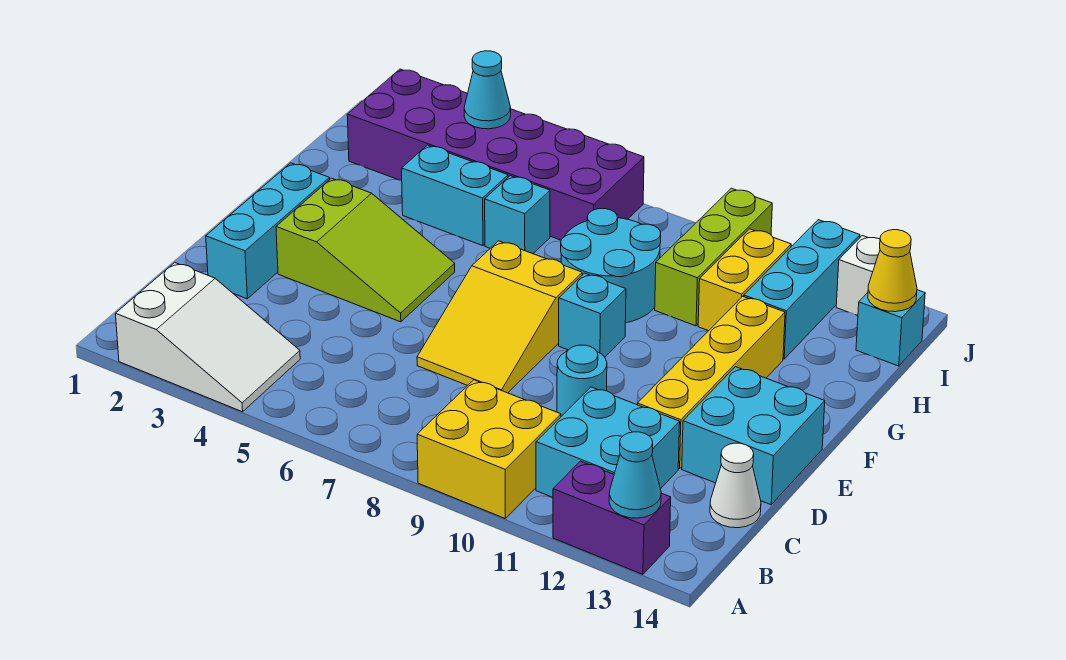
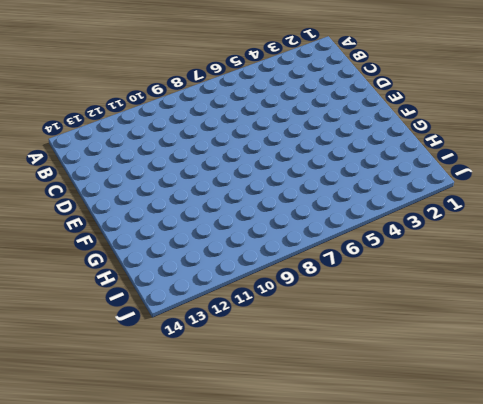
none -> white 2x3 slope [116,263,300,412]
none -> yellow 2x2 brick [417,380,561,518]
none -> purple 1x2 brick [553,461,671,574]

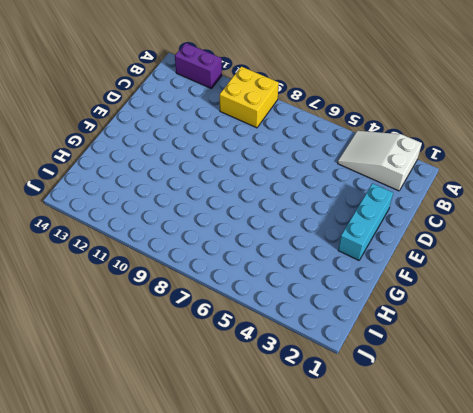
none -> cyan 2x2 brick [536,387,680,497]
none -> white 1x1 cone [710,443,761,528]
none -> yellow 2x3 slope [417,241,582,393]

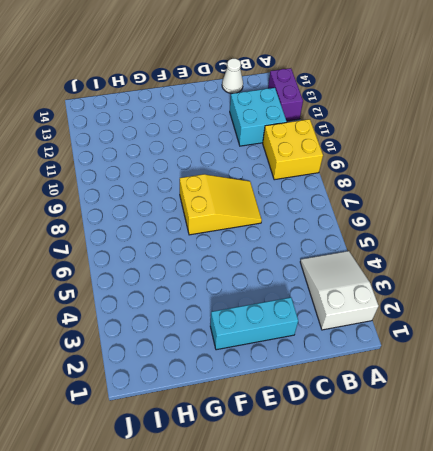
none -> cyan 1x1 round brick [557,345,607,416]
none -> yellow 1x4 brick [637,296,785,469]
none -> cyan 2x2 brick [682,367,825,505]

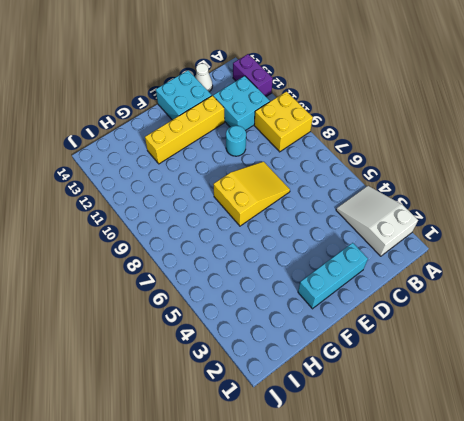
none -> lime 2x3 slope [276,178,455,322]
none -> cyan 1x1 brick [559,273,626,357]
none -> cyan 2x2 round brick [561,209,661,323]

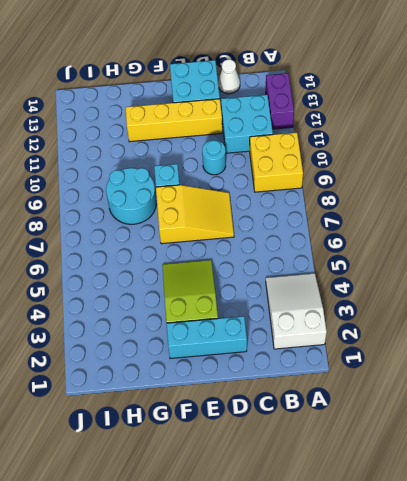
none -> cyan 1x2 brick [402,145,508,246]
none -> cyan 1x1 brick [485,176,550,254]
none -> lime 1x3 brick [655,188,772,326]

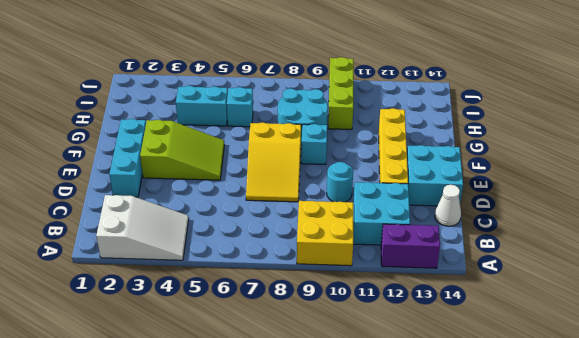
none -> yellow 1x2 brick [698,229,791,331]
none -> cyan 1x3 brick [744,220,860,359]
none -> purple 2x6 brick [347,69,644,240]

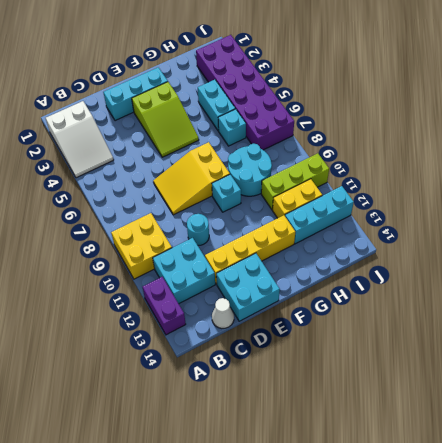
none -> cyan 1x1 brick [856,290,925,366]
none -> white 1x1 brick [836,236,880,316]
none -> cyan 1x1 cone [609,432,661,518]

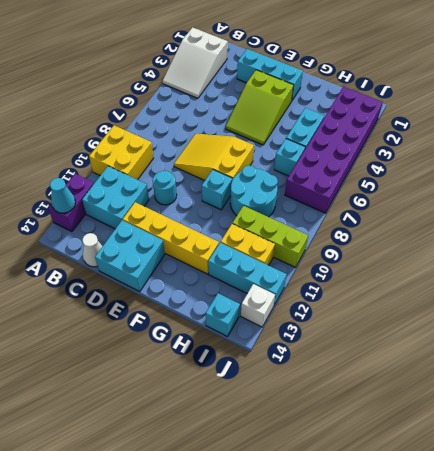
none -> yellow 1x1 cone [868,230,917,312]
none -> cyan 1x1 cone [464,51,511,129]

